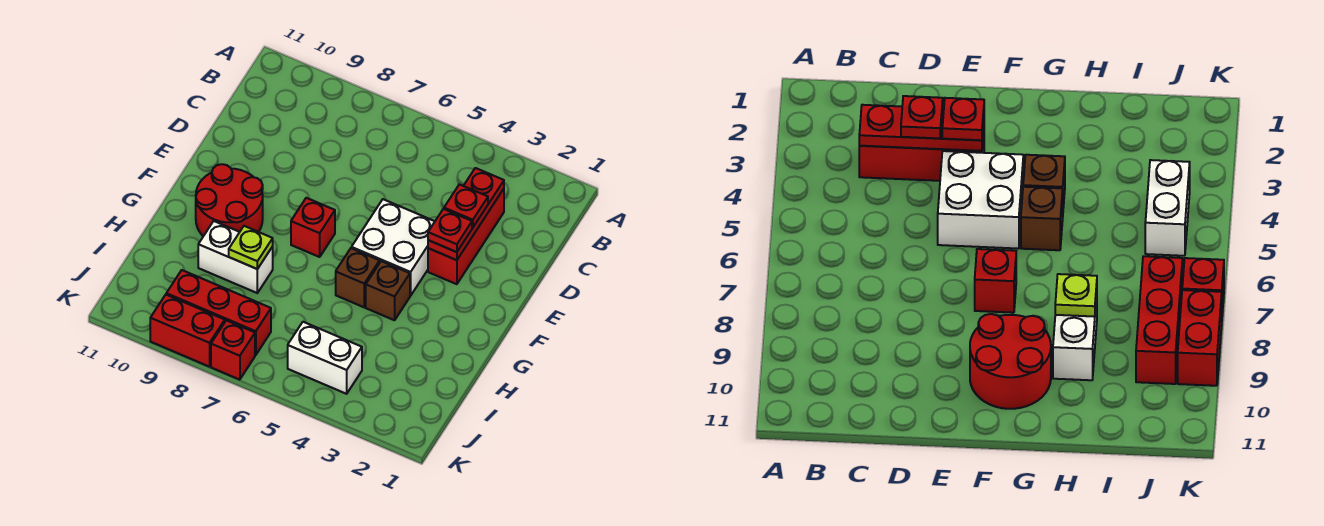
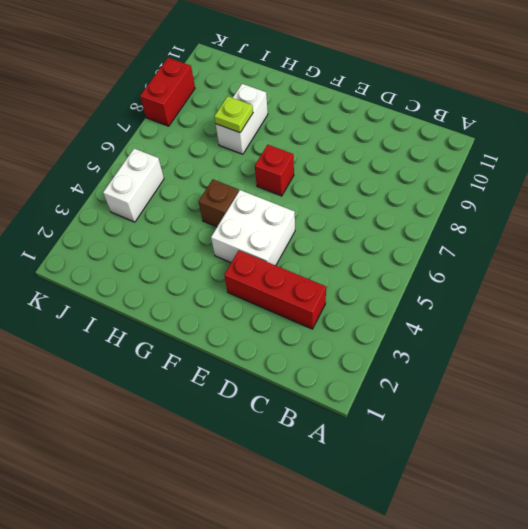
none -> red 2x2 round brick [196,164,263,236]
none -> brown 1x1 brick [366,261,410,320]
none -> red 1x3 brick [166,270,271,355]

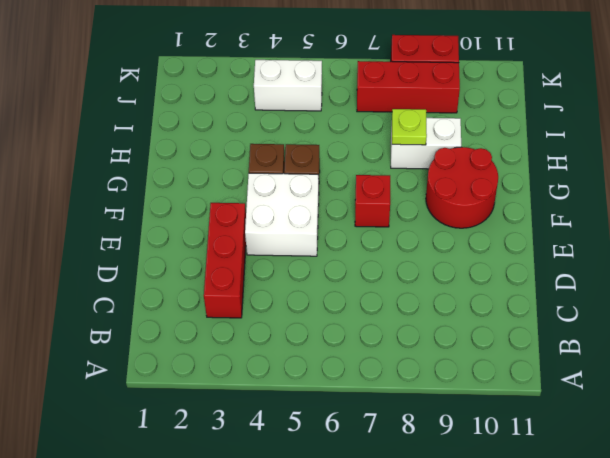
none -> red 1x1 brick [211,320,255,380]
none -> red 1x3 plate [428,168,504,260]
none -> red 1x1 plate [444,184,488,228]

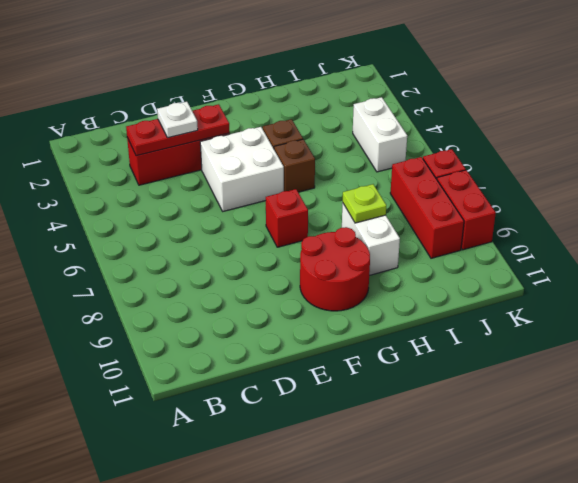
white 1x1 plate [157,102,198,138] -> red 1x1 plate [444,184,488,228]
none -> red 1x1 plate [428,209,472,252]

